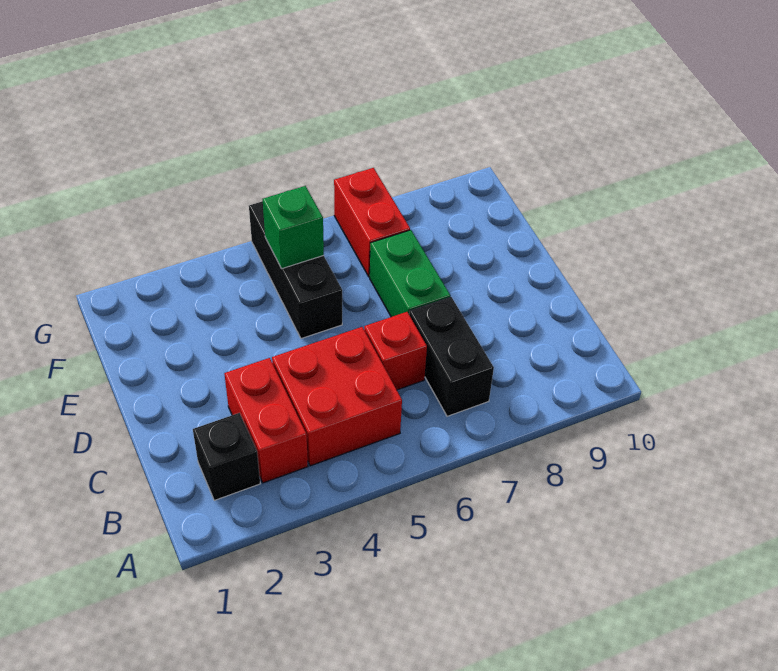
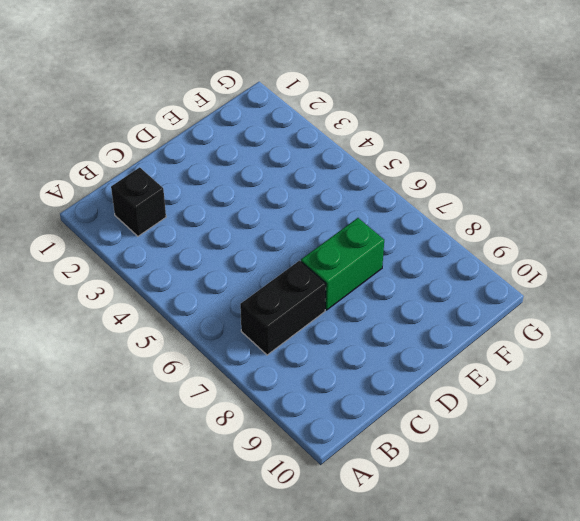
none -> red 1x2 brick [224,358,308,483]
none -> red 2x2 brick [272,327,402,466]

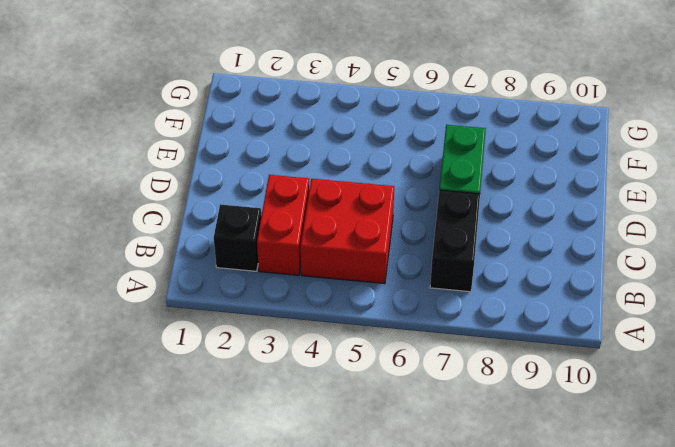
none -> red 1x1 brick [364,312,427,390]
none -> black 1x3 brick [249,201,342,339]

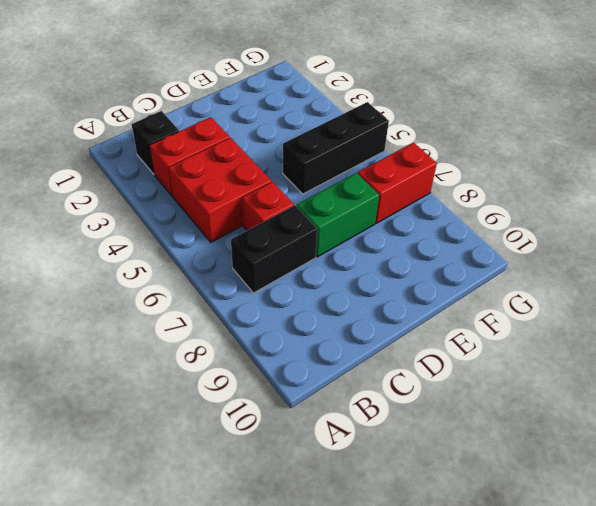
none -> green 1x1 brick [263,186,324,269]

